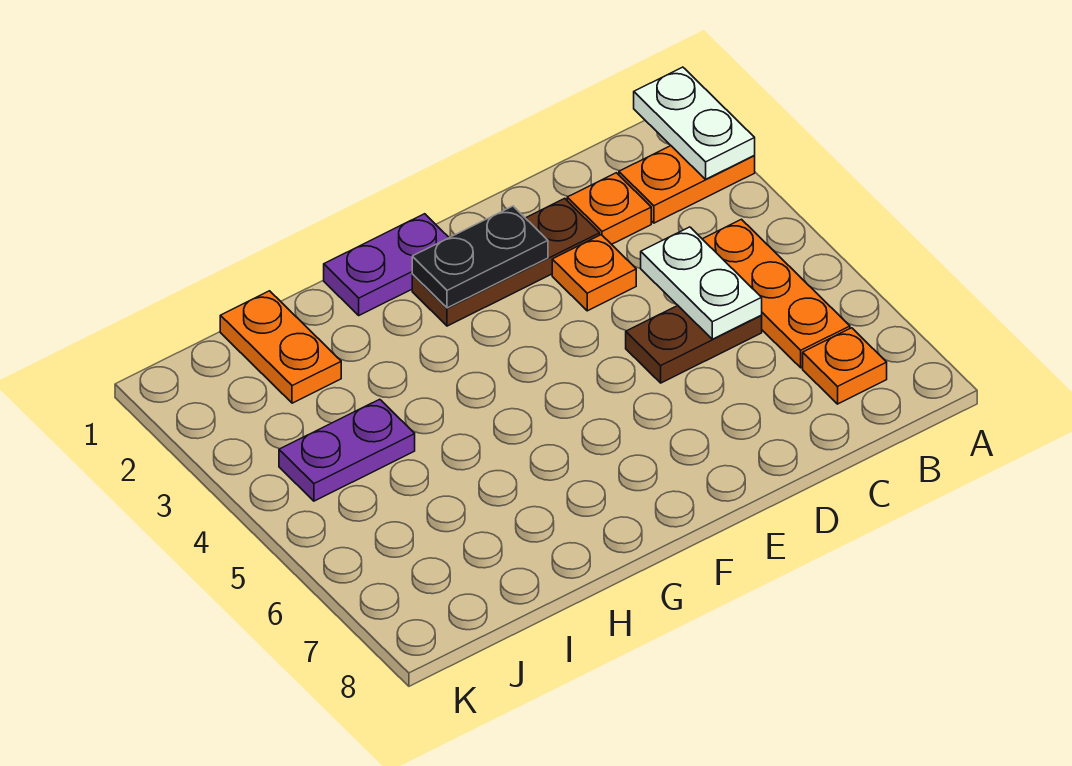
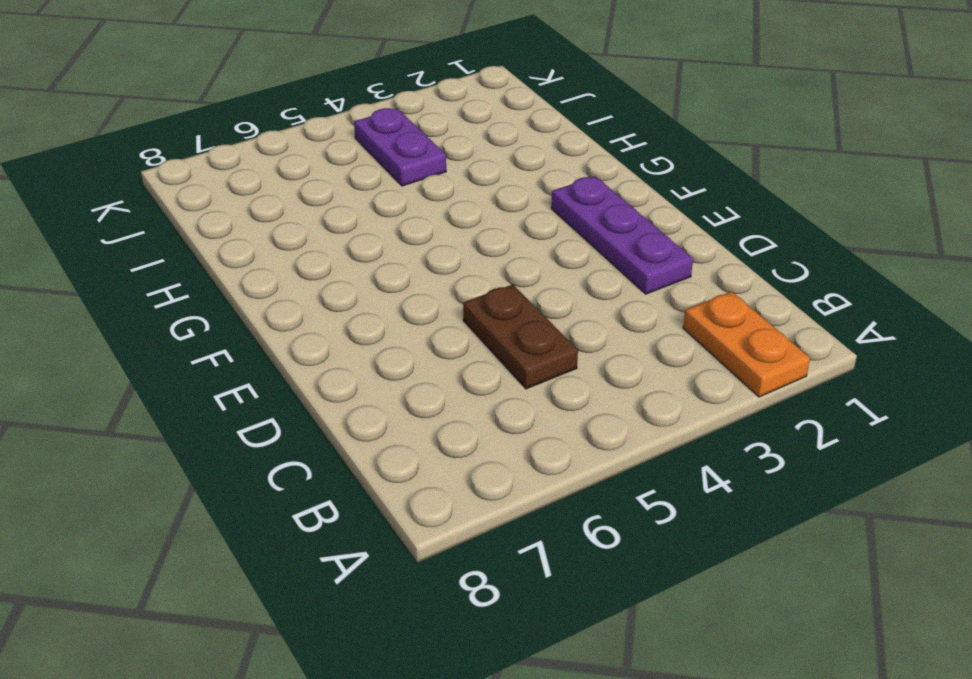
purple 1x3 plate [551,176,693,294] -> brown 1x3 plate [412,198,600,326]
none -> orange 1x3 plate [703,219,850,368]
none -> orange 1x1 plate [803,328,887,404]
none -> orange 1x1 plate [567,173,651,244]

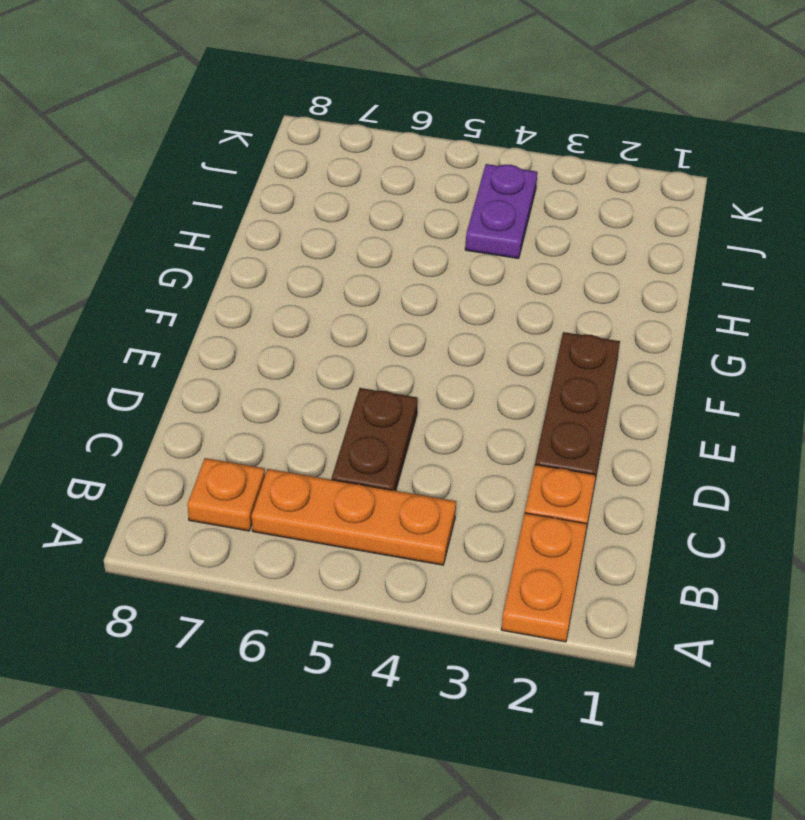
none -> orange 1x1 plate [552,235,636,311]
none -> purple 1x2 plate [324,214,449,315]
none -> orange 1x2 plate [220,291,341,403]

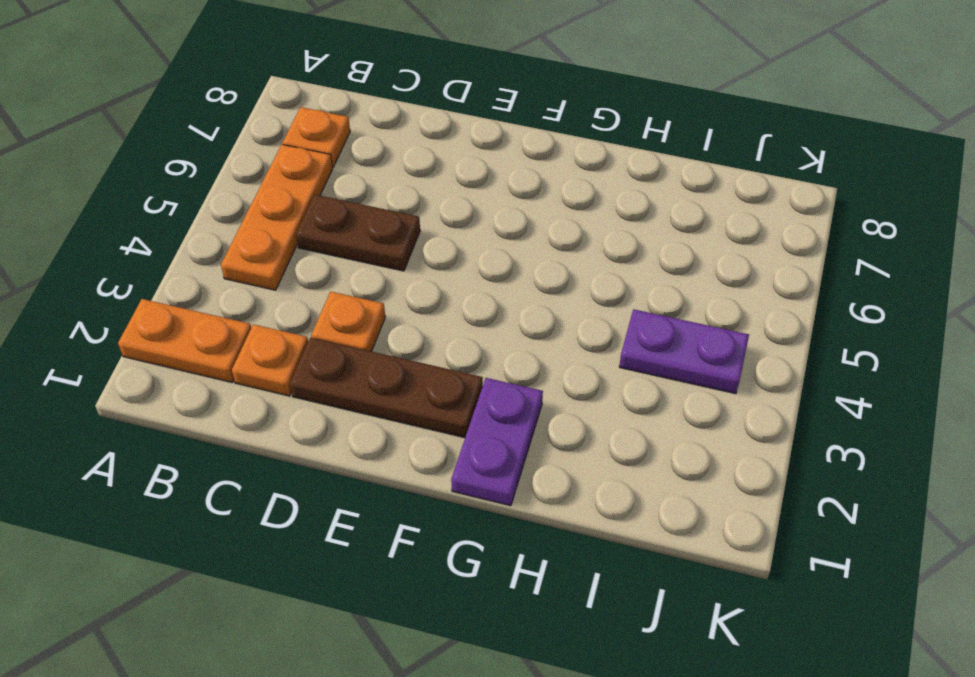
purple 1x2 plate [451,378,543,506] -> purple 1x2 plate turned to [324,214,449,315]
none -> orange 1x2 plate [220,291,341,403]
none -> white 1x2 plate [634,67,755,179]
none -> white 1x2 plate [641,227,762,339]

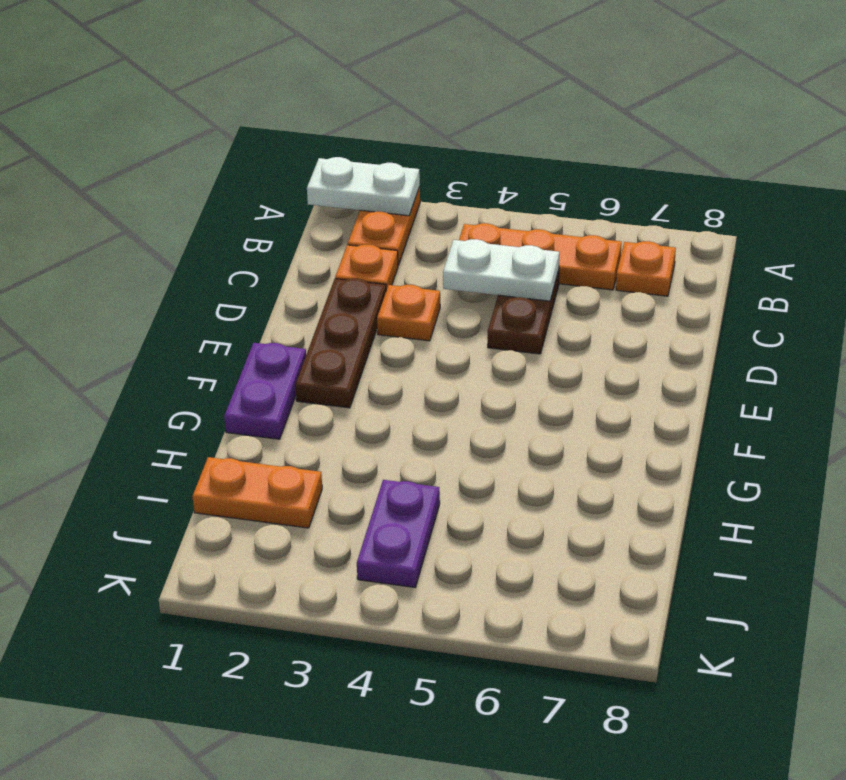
none -> black 1x2 plate [412,206,548,308]

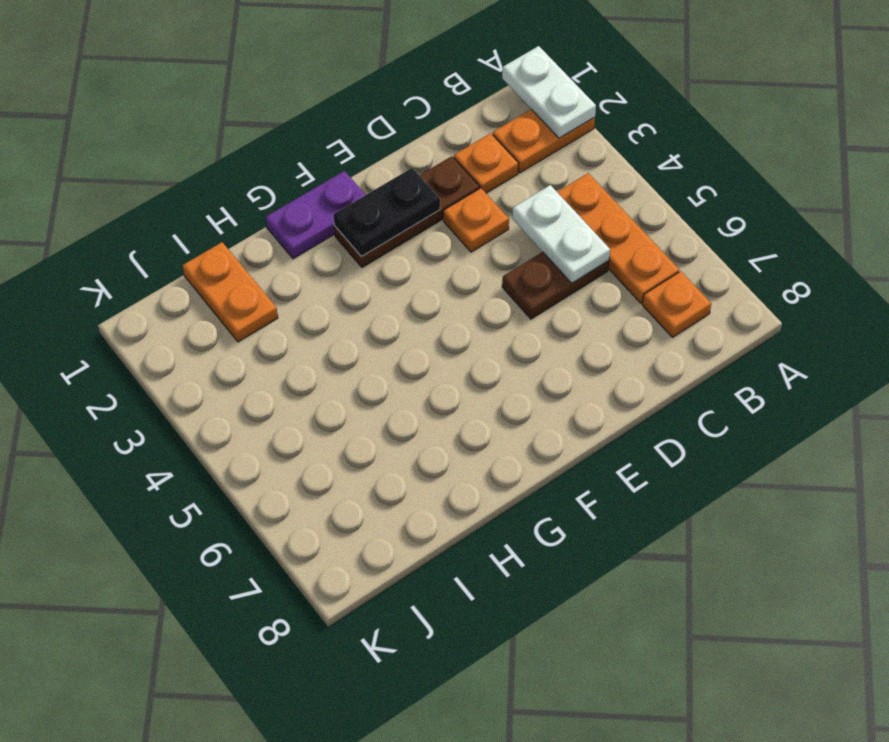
none -> purple 1x2 plate [279,399,415,501]

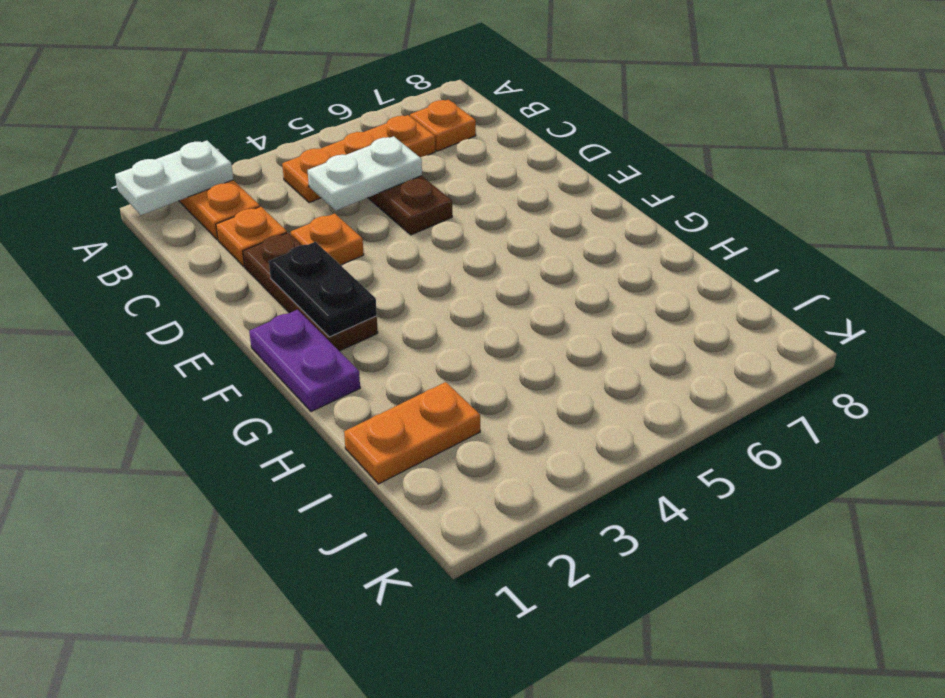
none -> purple 1x2 plate [279,399,415,501]

